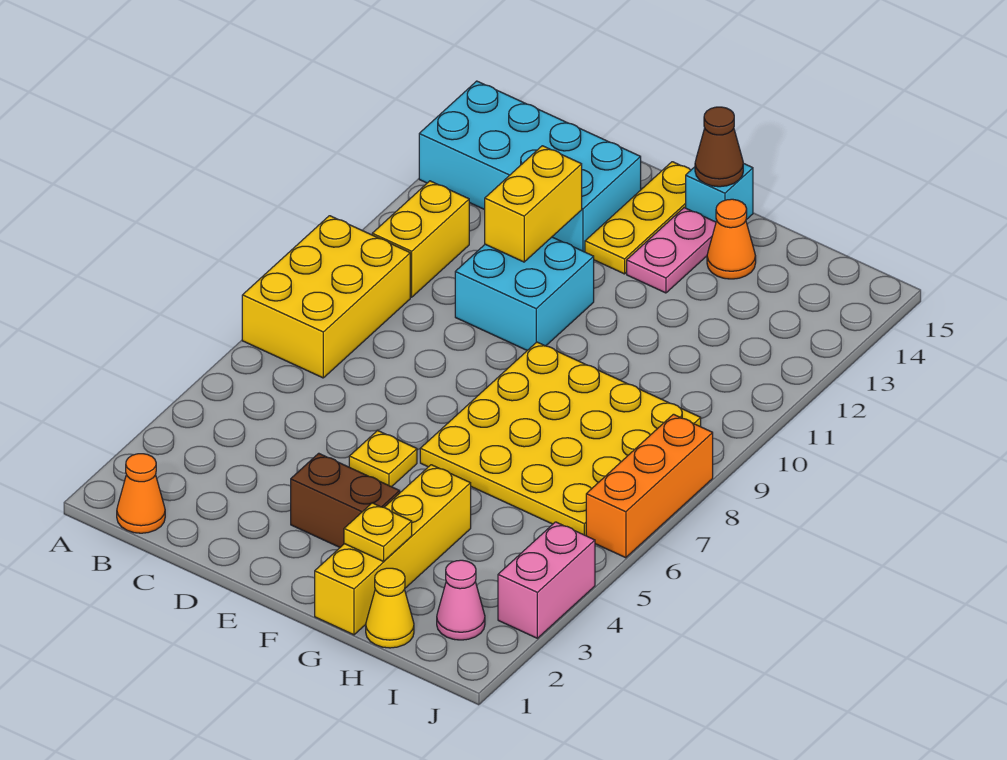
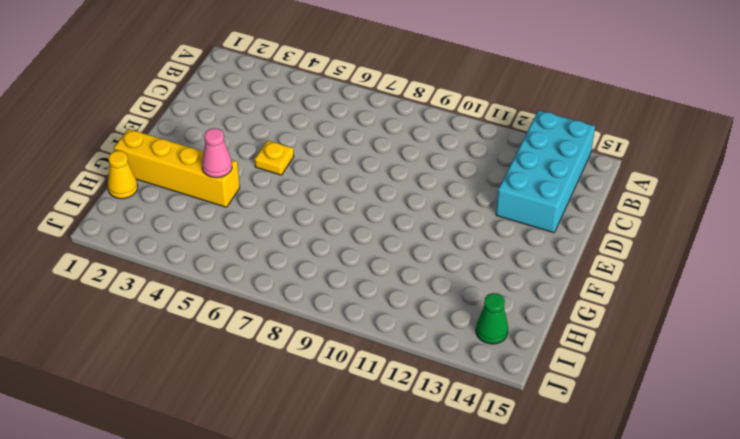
pink 1x1 cone [202,128,232,178] -> pink 1x1 cone moved to [437,560,485,640]
green 1x1 cone [476,293,508,344] -> none
none -> yellow 2x3 brick [242,216,410,378]
none -> orange 1x1 cone [117,454,165,533]
none -> yellow 1x2 brick [372,181,469,297]

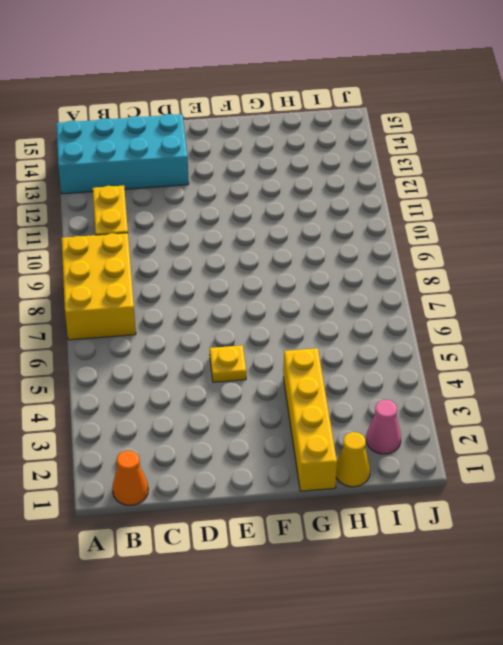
none -> cyan 2x2 brick [455,237,594,350]
none -> brown 1x2 brick [291,453,400,547]
none -> yellow 1x3 plate [585,162,691,274]

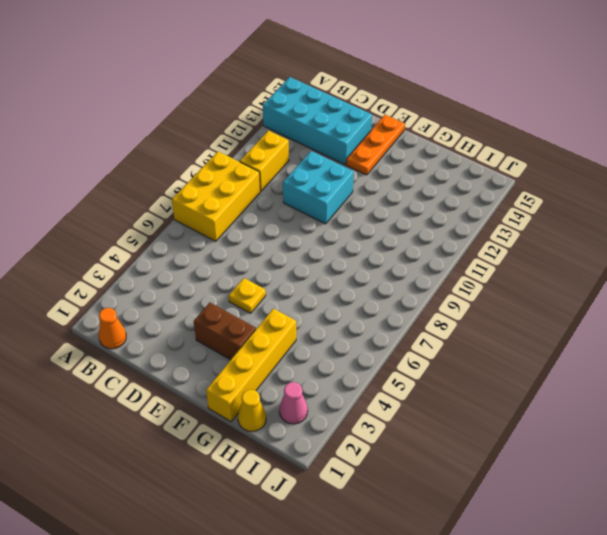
orange 1x3 plate [346,115,405,175] -> yellow 1x3 plate [585,162,691,274]
none -> yellow 4x4 plate [420,342,701,536]
none -> pink 1x2 plate [627,208,716,293]
none -> cyan 1x1 brick [686,163,753,222]

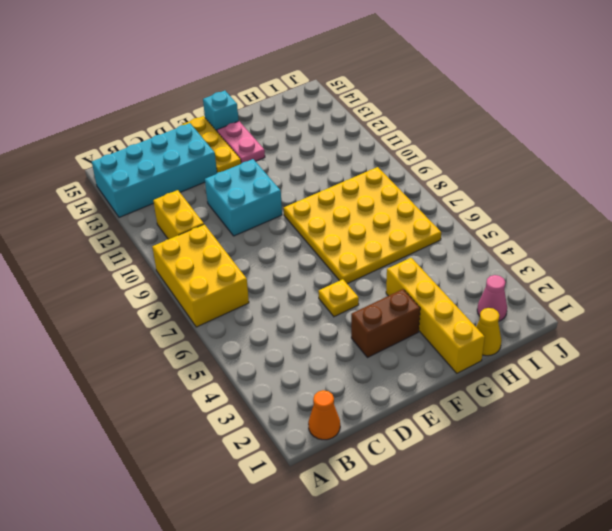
none -> orange 1x1 cone [707,199,756,279]
none -> pink 1x2 brick [498,522,595,638]
none -> orange 1x3 brick [586,414,713,558]

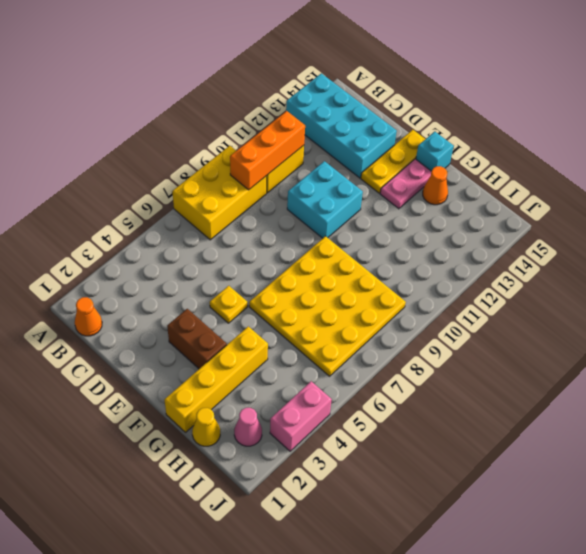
orange 1x3 brick [230,111,305,190] -> orange 1x3 brick moved to [586,414,713,558]
none -> yellow 1x2 brick [485,146,582,262]
none -> brown 1x1 cone [695,107,743,187]
none -> yellow 1x1 plate [344,503,412,561]

